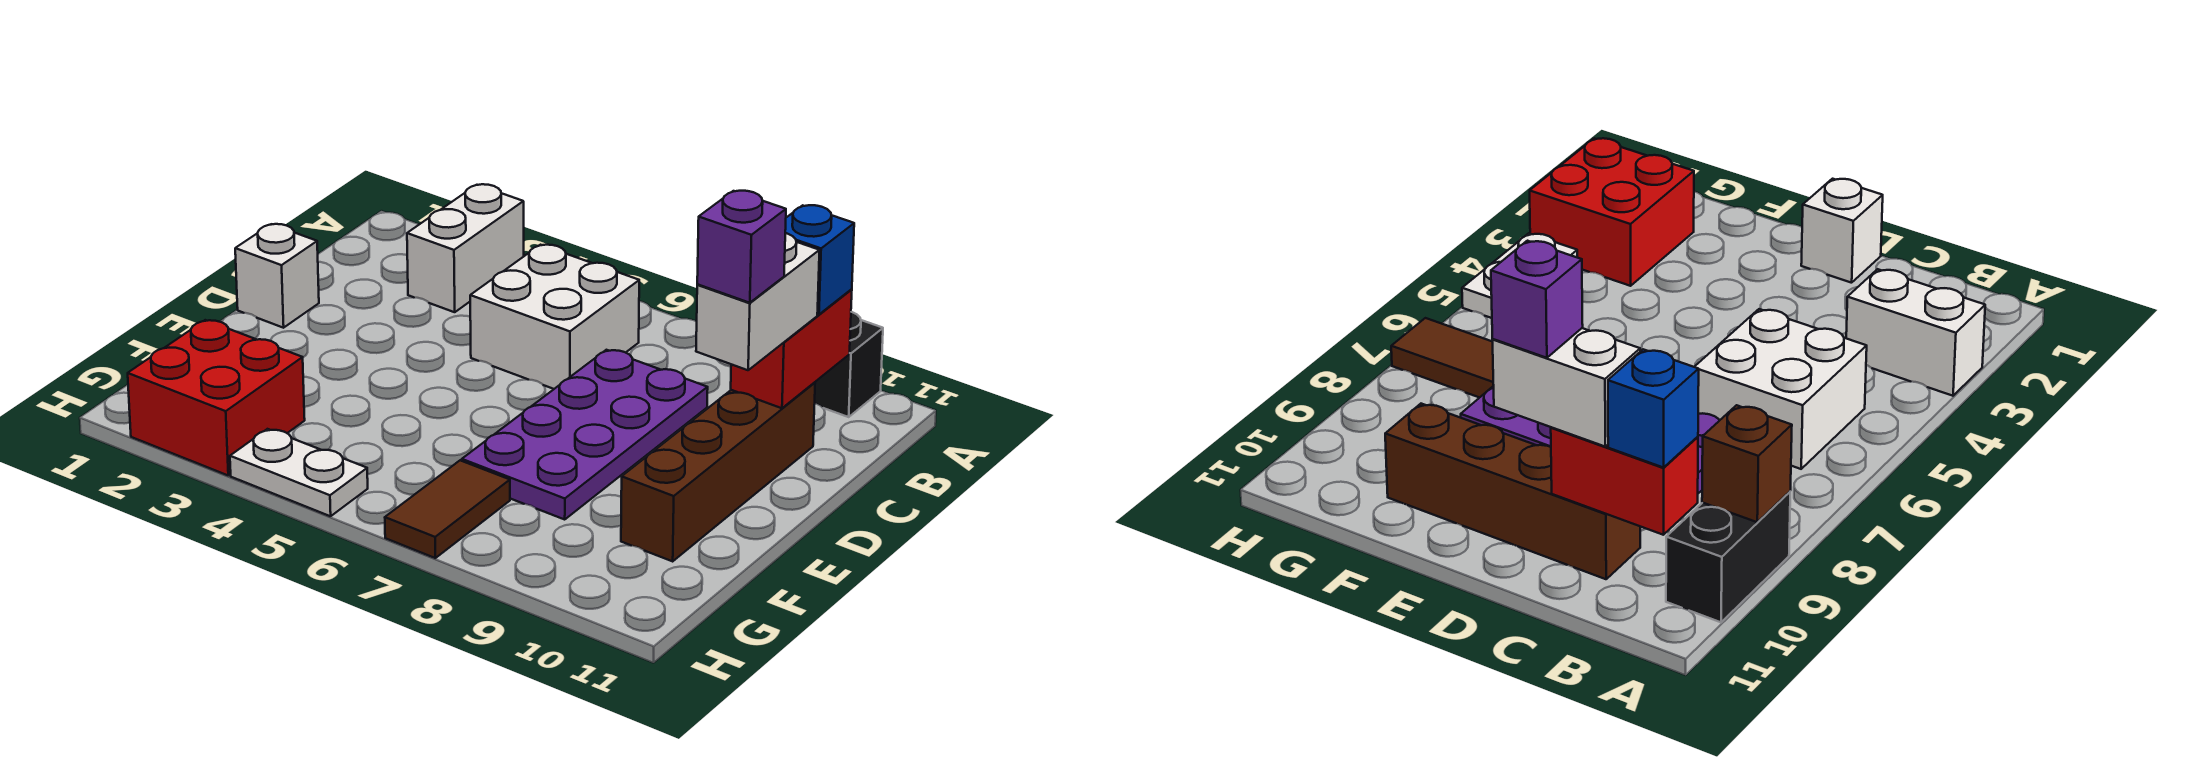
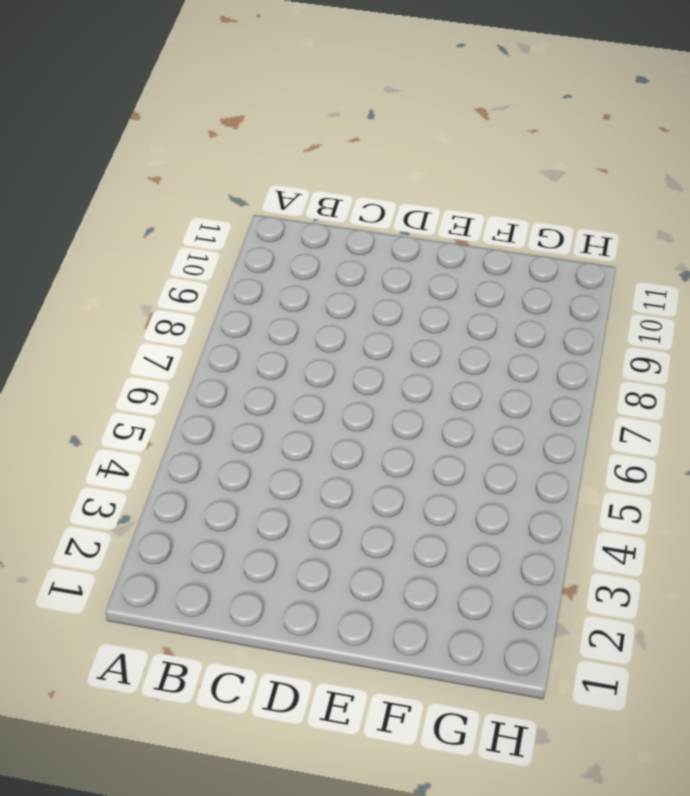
none -> white 1x2 brick [407,184,524,312]
none -> black 1x2 brick [815,312,883,417]
none -> white 2x2 brick [470,245,639,389]

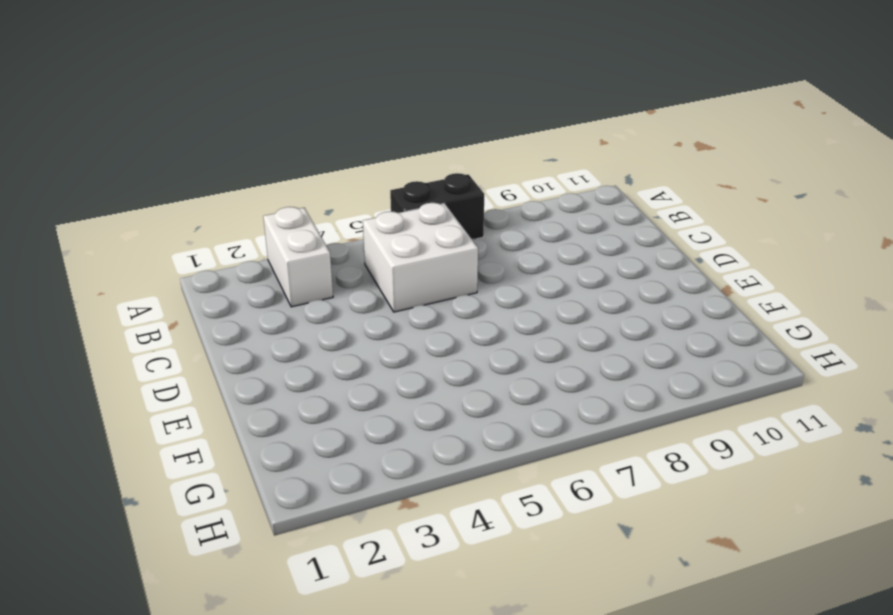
black 1x2 brick [390,173,484,239] -> black 1x2 brick moved to [815,312,883,417]
none -> purple 2x4 plate [462,350,708,519]
none -> brown 1x4 brick [621,382,815,561]
none -> white 1x1 brick [235,224,319,328]

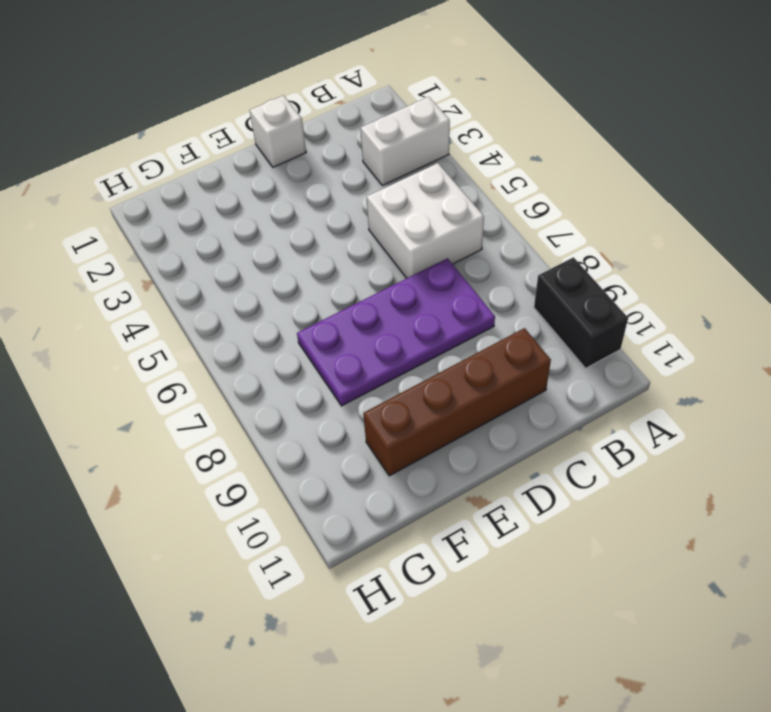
none -> red 2x2 brick [128,320,305,475]
none -> brown 1x2 tile [385,460,510,558]
none -> white 1x2 plate [230,429,368,516]

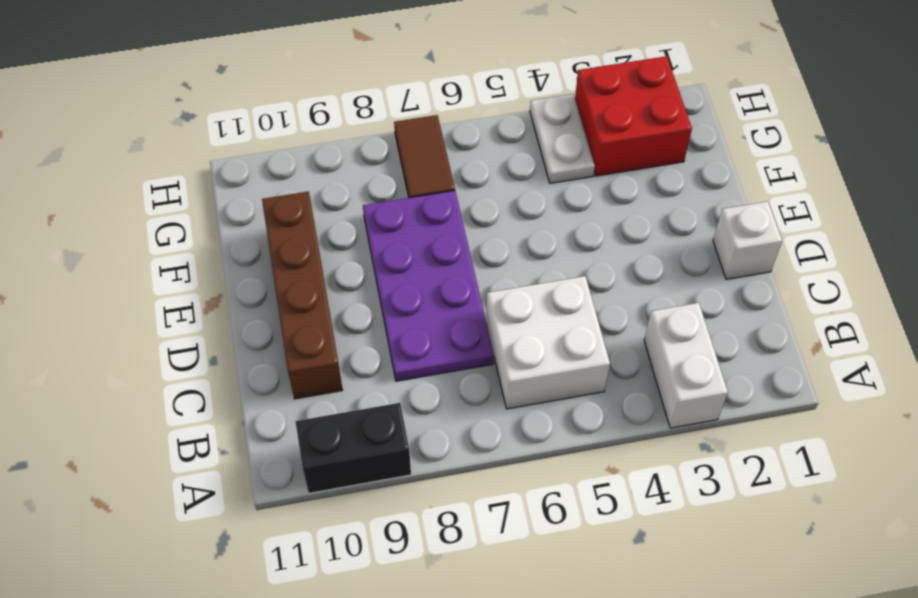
white 1x2 plate [530,94,595,184] -> white 1x2 plate turned to [230,429,368,516]
none -> brown 1x1 brick [1702,405,1792,522]
none -> red 1x2 brick [731,289,852,408]
none -> blue 1x1 brick [785,205,854,315]

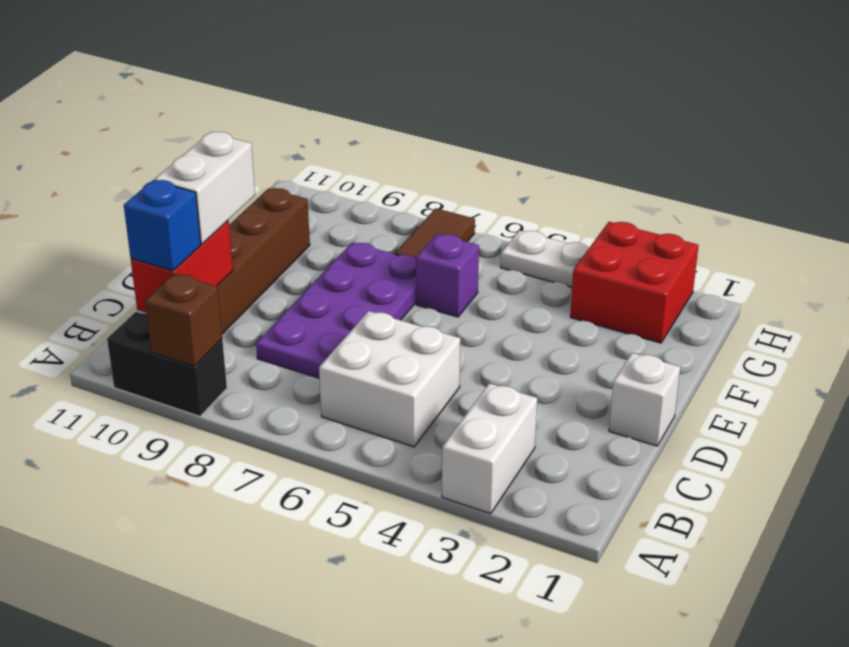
purple 1x1 brick [416,234,479,317] -> purple 1x1 brick moved to [697,191,786,303]

